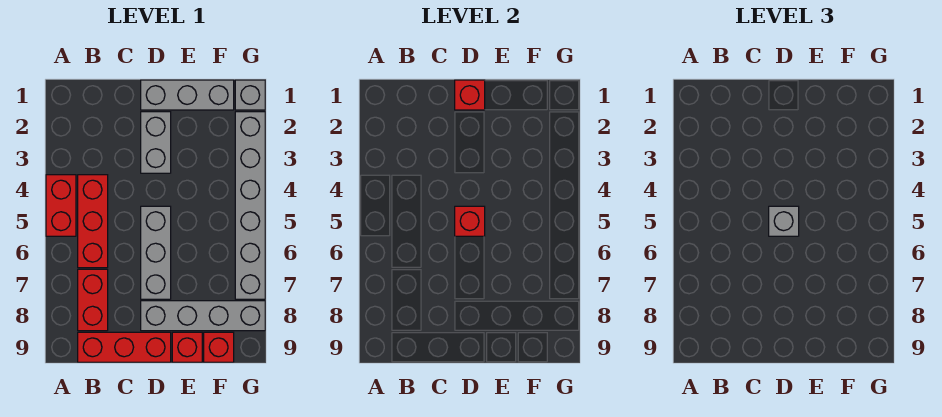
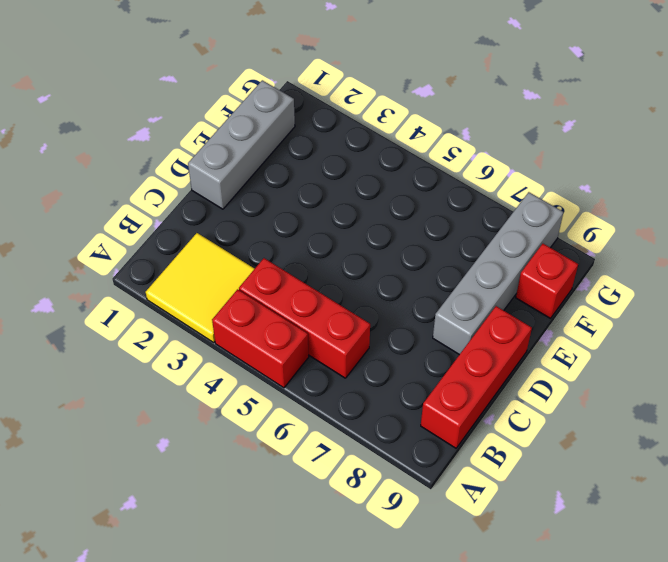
yellow 2x2 tile [146,233,254,342] -> none
none -> red 1x2 brick [78,269,108,331]
none -> grey 1x2 brick [141,112,171,173]
none -> grey 1x3 brick [141,206,171,299]

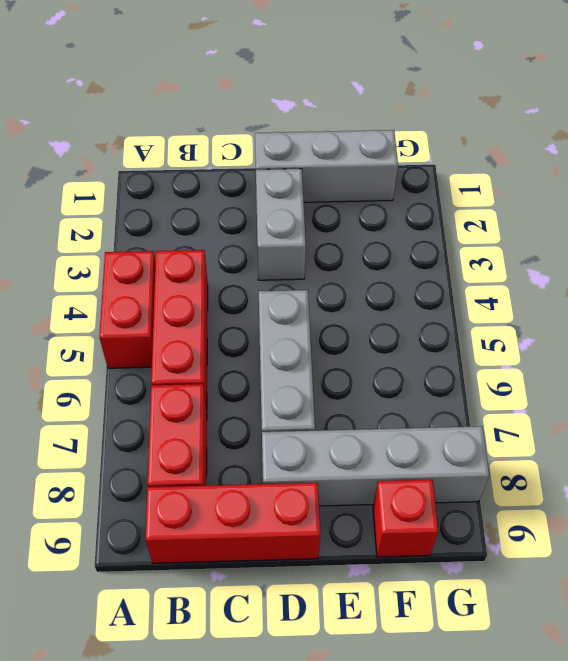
none -> red 1x1 brick [172,332,202,362]
none -> grey 1x1 brick [235,80,265,110]
none -> grey 1x6 brick [235,112,265,299]

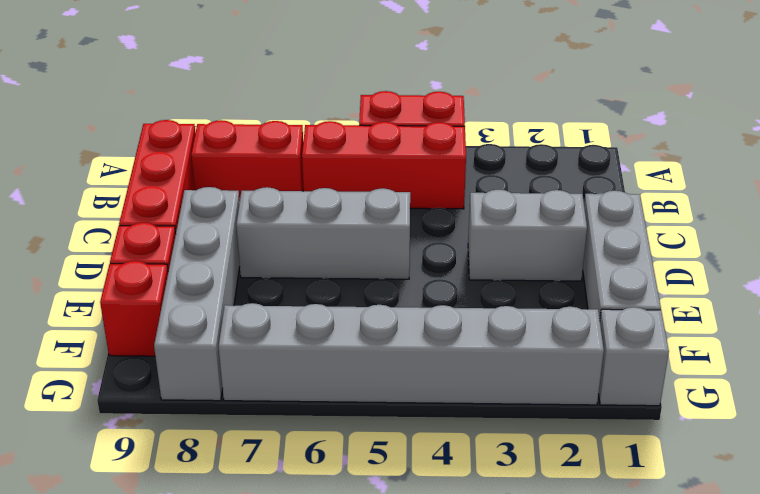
none -> red 1x1 brick [455,80,485,110]
none -> red 1x1 brick [455,206,485,236]
none -> grey 1x1 brick [769,206,799,236]

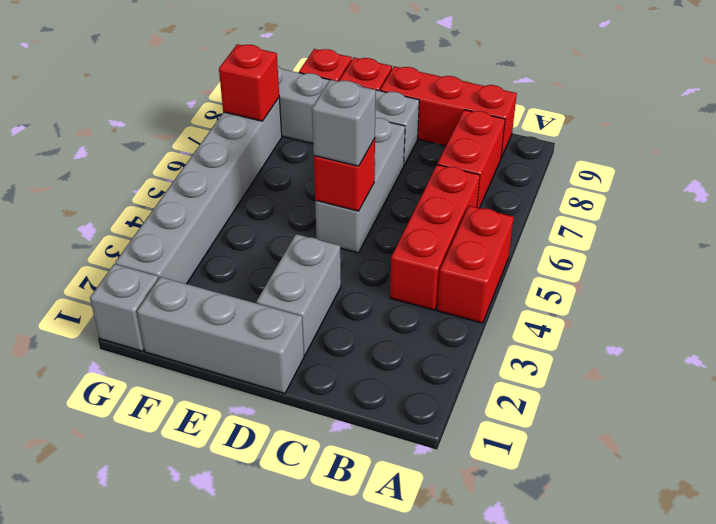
red 1x1 brick [219,44,279,121] -> red 1x1 brick moved to [455,80,485,110]

